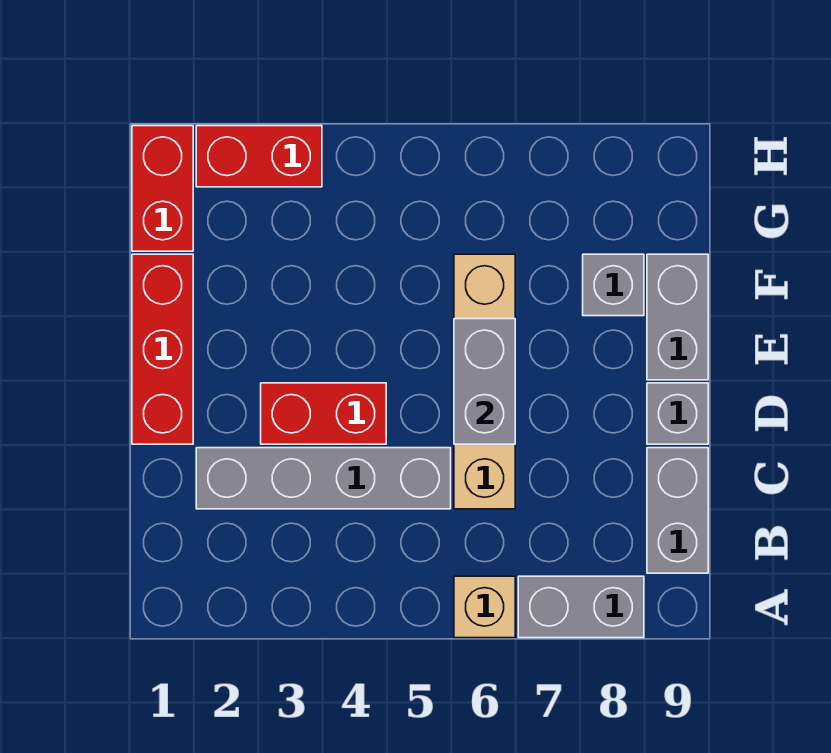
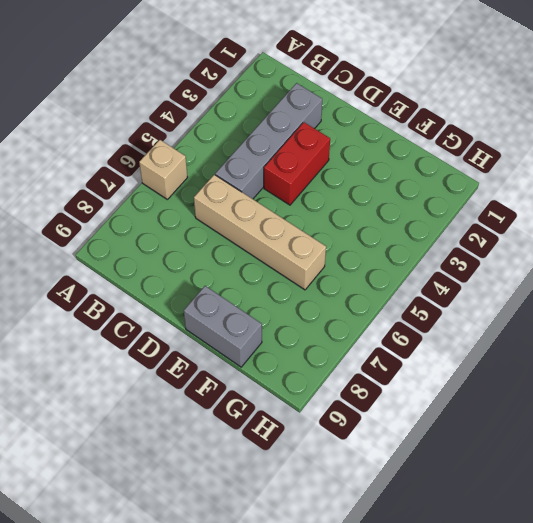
none -> grey 1x2 brick [518,576,644,638]
none -> grey 1x2 brick [647,448,708,573]
none -> red 1x3 brick [132,254,193,444]

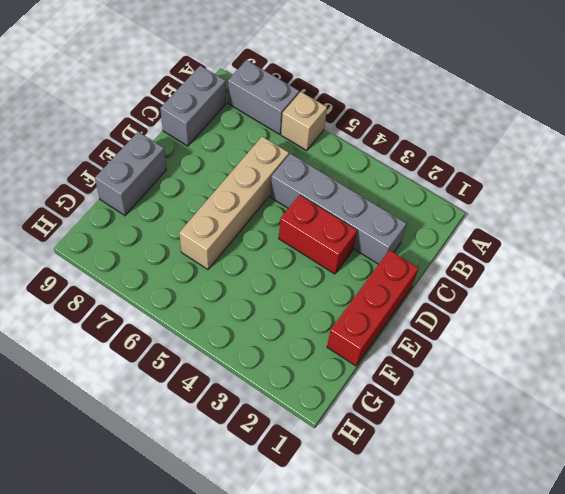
none -> grey 1x1 brick [647,383,708,444]
none -> grey 1x1 brick [583,254,644,316]
none -> red 1x2 brick [132,126,193,251]

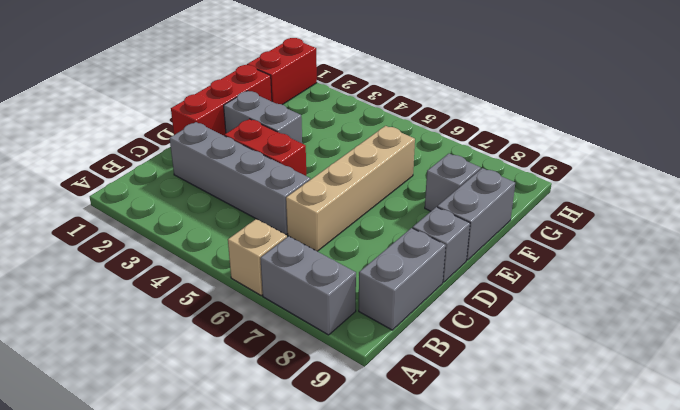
grey 1x2 brick [224,91,302,143] -> grey 1x2 brick turned to [454,319,515,444]
none -> red 1x2 brick [196,126,322,187]

